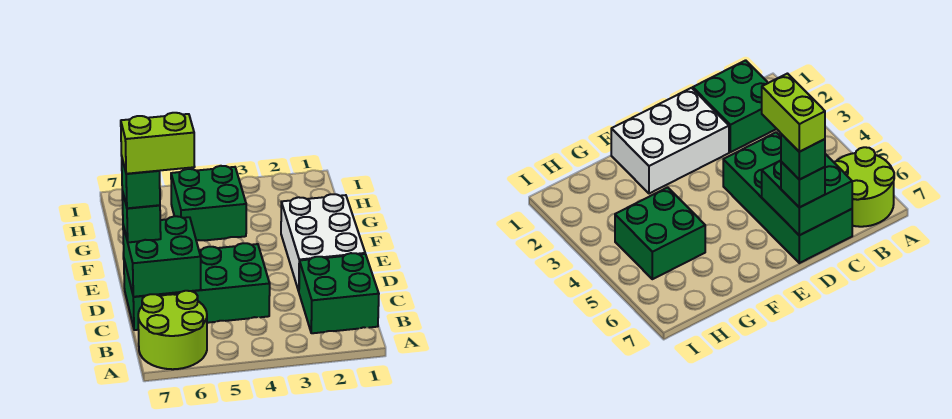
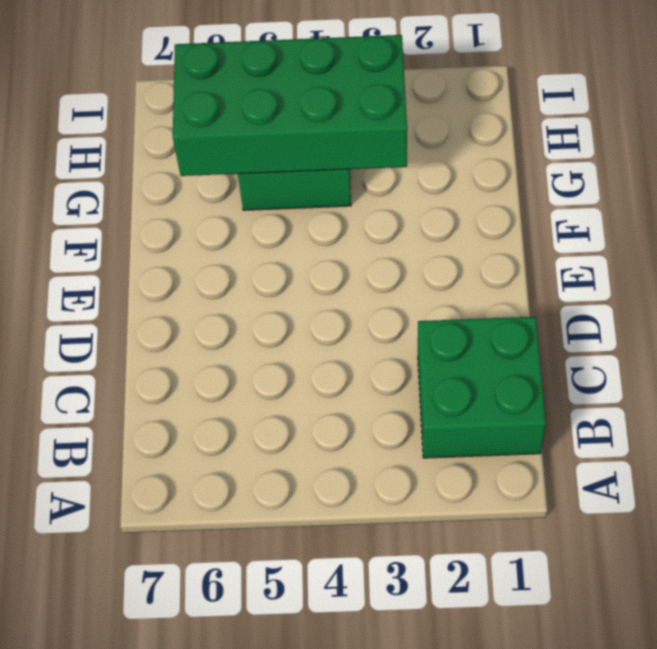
green 2x4 brick [173,35,407,176] -> green 2x4 brick moved to [124,243,270,330]
none -> lime 2x2 round brick [138,291,207,369]
none -> white 2x3 brick [281,194,365,291]

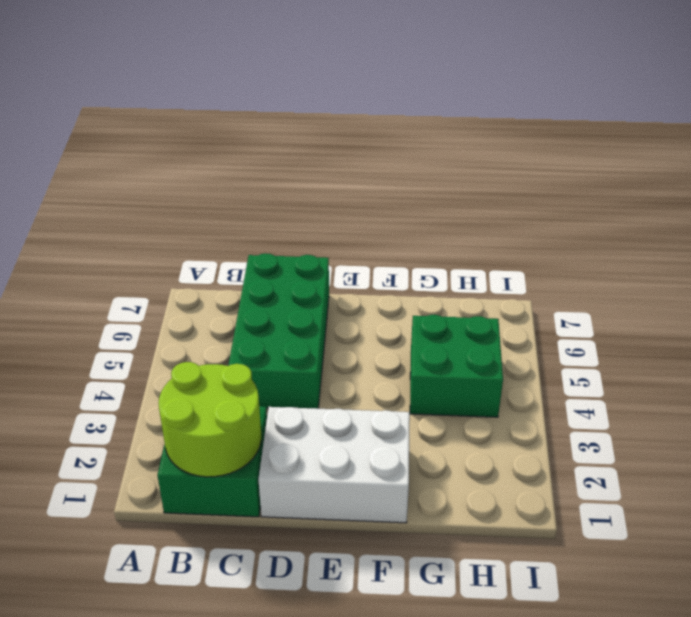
lime 2x2 round brick [159,362,261,477] -> lime 2x2 round brick moved to [138,291,207,369]
none -> green 2x2 brick [123,216,201,297]
none -> green 1x1 brick [122,191,161,242]

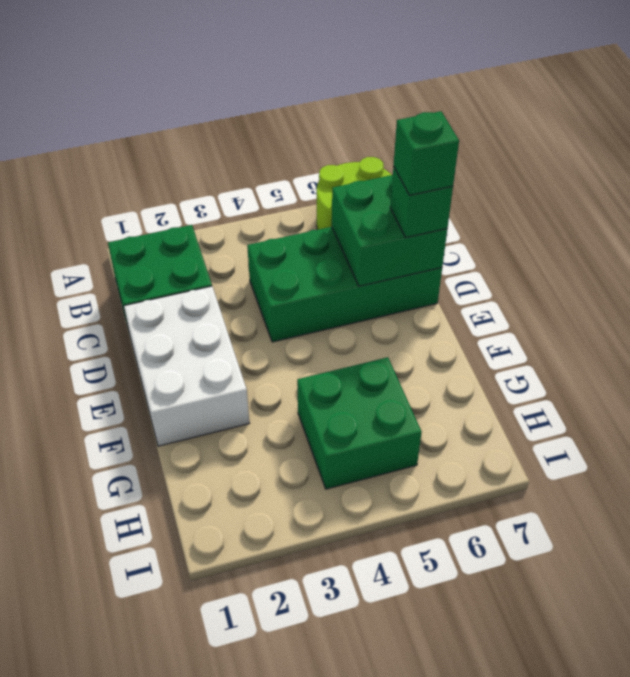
none -> lime 1x2 brick [121,113,195,174]

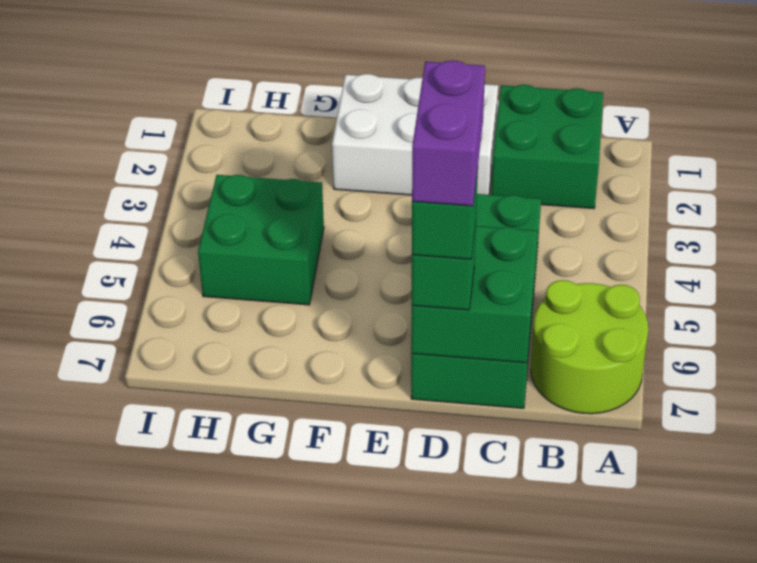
purple 1x2 brick [412,61,485,206] -> lime 1x2 brick [121,113,195,174]

